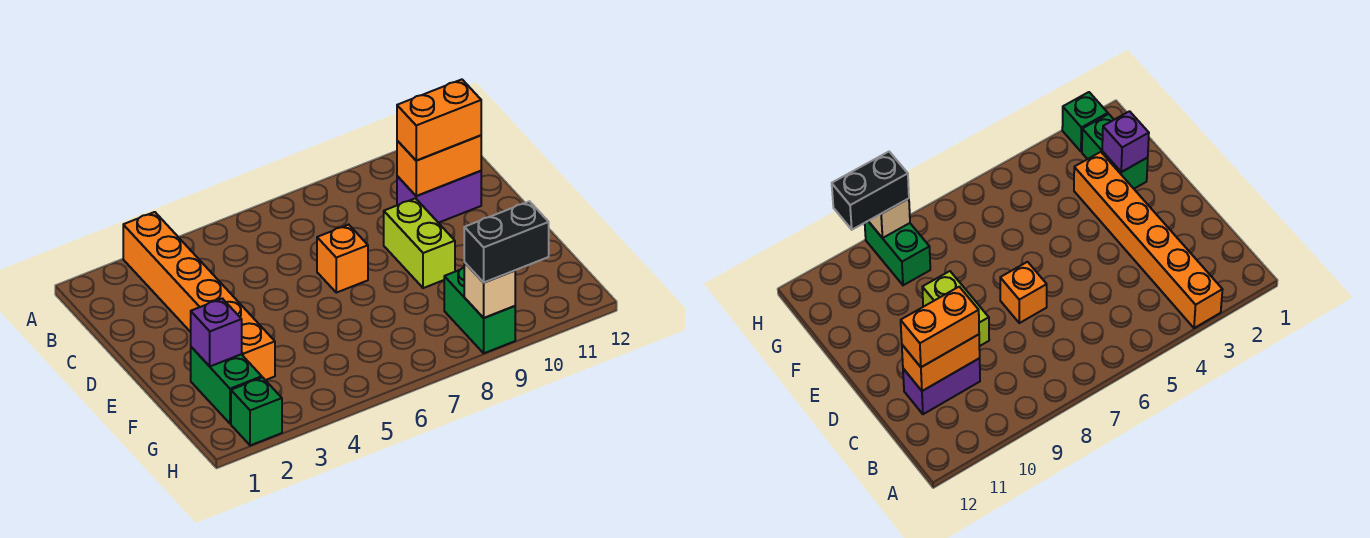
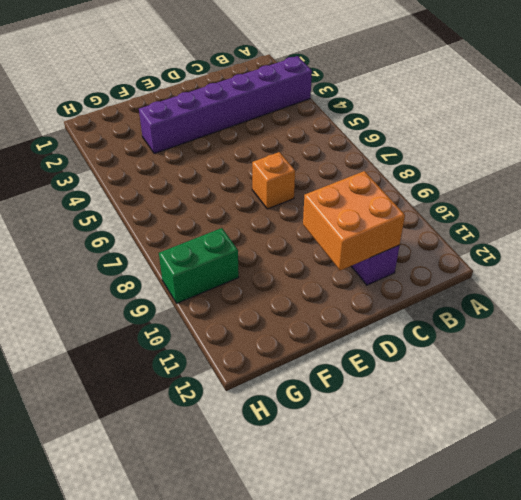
purple 1x6 brick [139,56,312,154] -> orange 1x6 brick [123,212,275,380]
orange 2x2 brick [303,171,405,271] -> orange 1x2 brick [397,135,481,196]
none -> lime 1x2 brick [384,198,455,288]
none -> green 1x2 brick [191,347,262,424]
none -> green 1x1 brick [231,377,282,446]

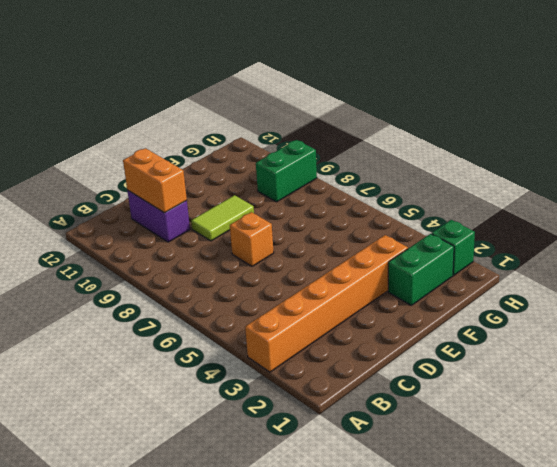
lime 1x2 tile [191,195,254,241] -> lime 1x2 brick [384,198,455,288]
none -> purple 1x1 brick [191,298,242,366]
none -> tan 1x1 brick [464,263,515,318]
none -> orange 1x2 brick [397,79,481,161]

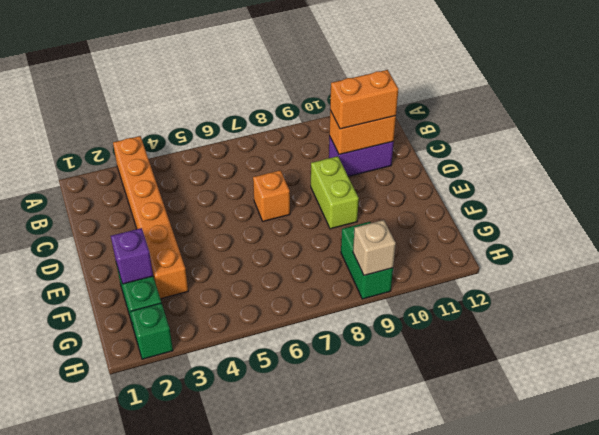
none -> black 1x2 brick [464,201,549,282]

